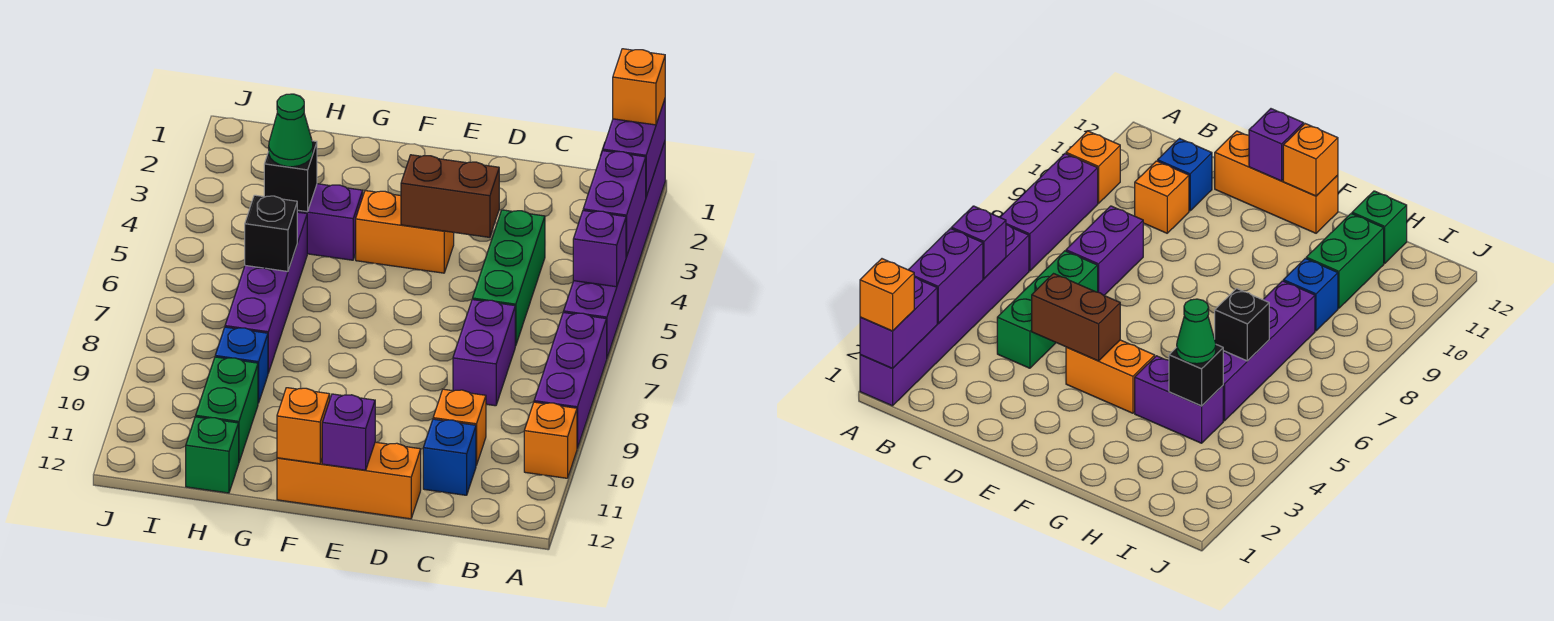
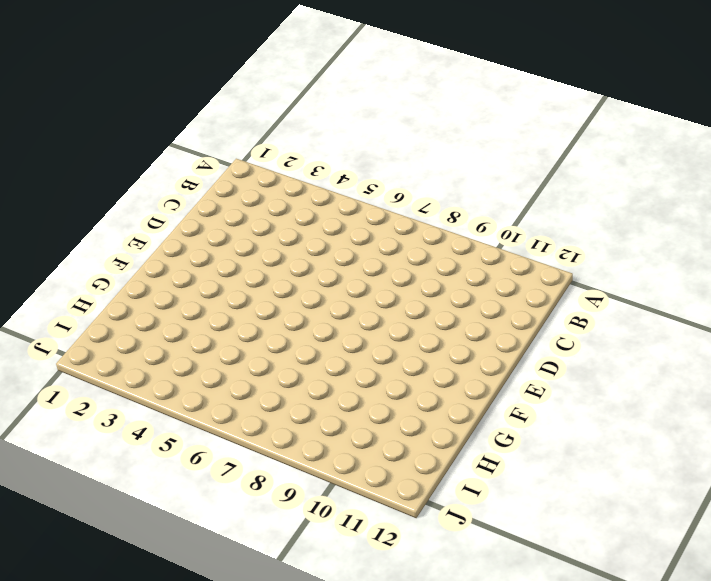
none -> purple 1x6 brick [564,142,665,357]
none -> purple 1x3 brick [534,312,607,448]
none -> orange 1x1 brick [524,402,577,478]

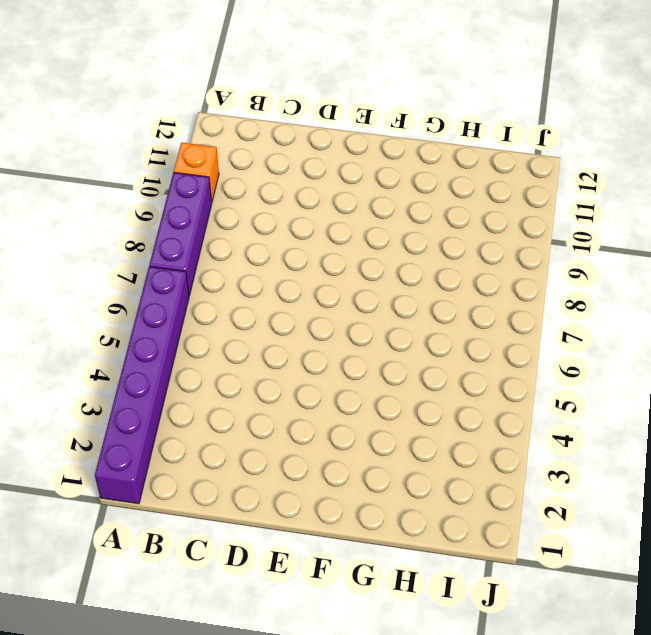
none -> green 1x3 brick [473,210,545,346]
none -> purple 1x2 brick [453,300,515,406]
none -> orange 1x1 brick [433,389,486,465]

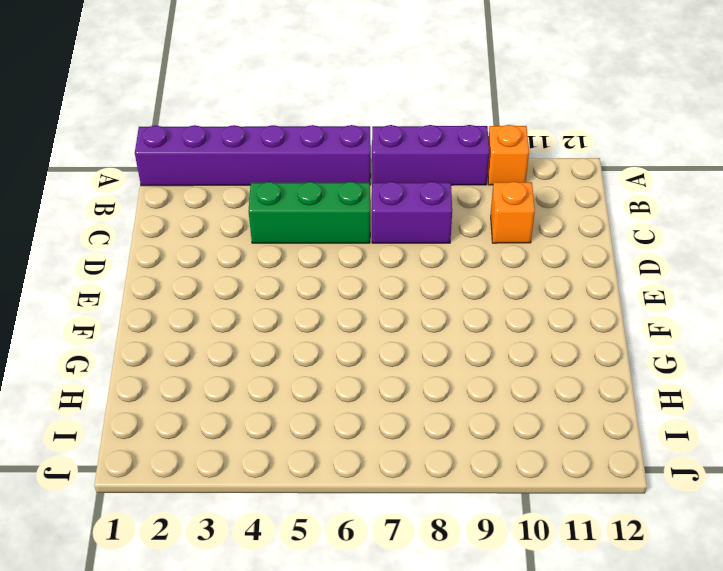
none -> blue 1x1 brick [423,419,476,495]
none -> orange 1x3 brick [277,442,421,519]
none -> orange 1x2 brick [356,191,454,273]

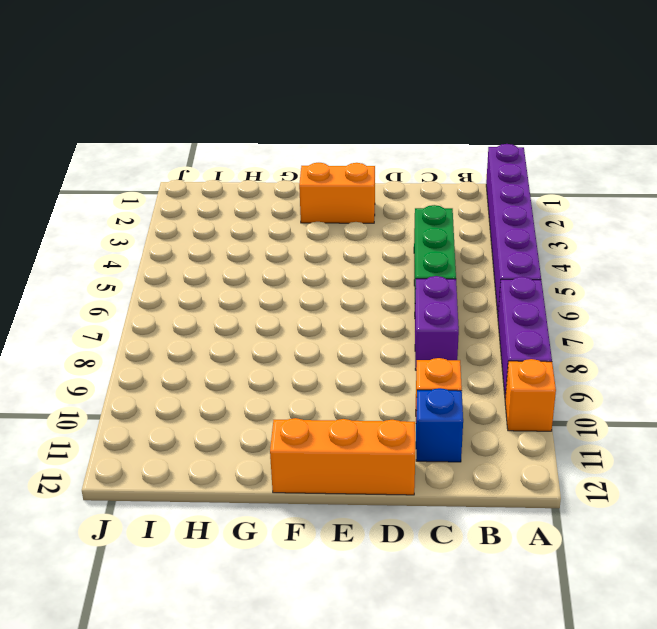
orange 1x2 brick [299,163,375,223] -> orange 1x2 brick moved to [356,191,454,273]
none -> purple 1x2 brick [297,184,363,260]
none -> purple 1x4 brick [225,212,307,373]
none -> blue 1x1 brick [215,327,268,403]

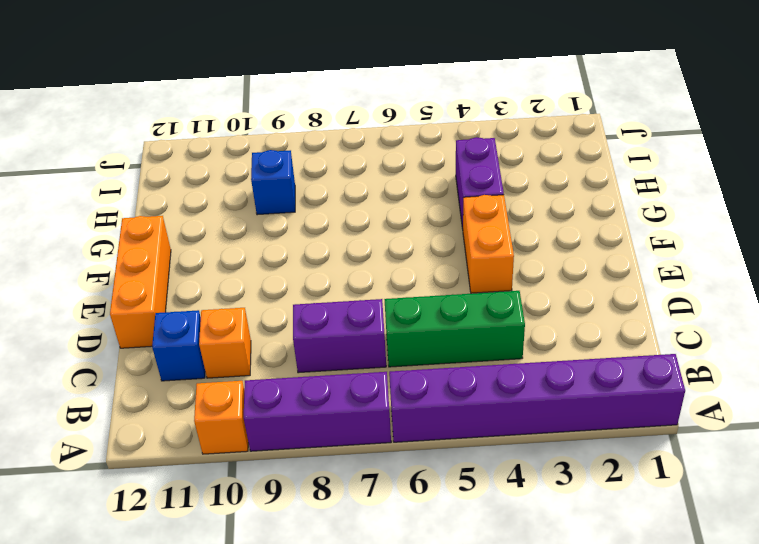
none -> purple 1x4 brick [225,212,307,373]
none -> green 1x2 brick [195,357,258,462]
none -> green 1x1 brick [186,417,239,493]

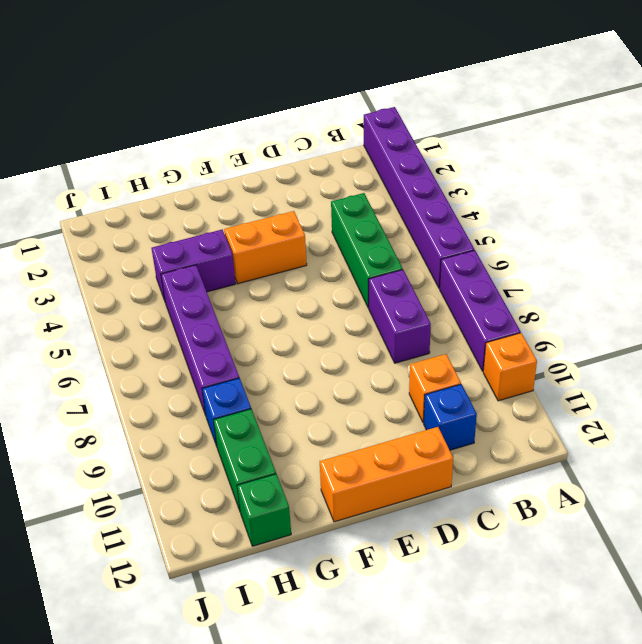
none -> purple 1x2 brick [603,100,665,196]
none -> purple 1x2 brick [583,151,646,257]
none -> purple 1x1 brick [573,211,626,287]

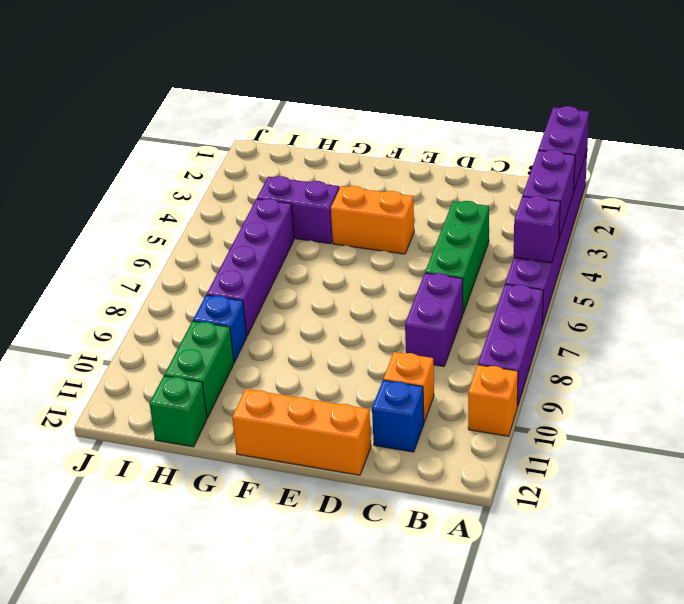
none -> brown 1x2 brick [401,155,499,237]
none -> purple 1x1 brick [322,394,375,470]
none -> orange 1x1 brick [277,388,330,464]

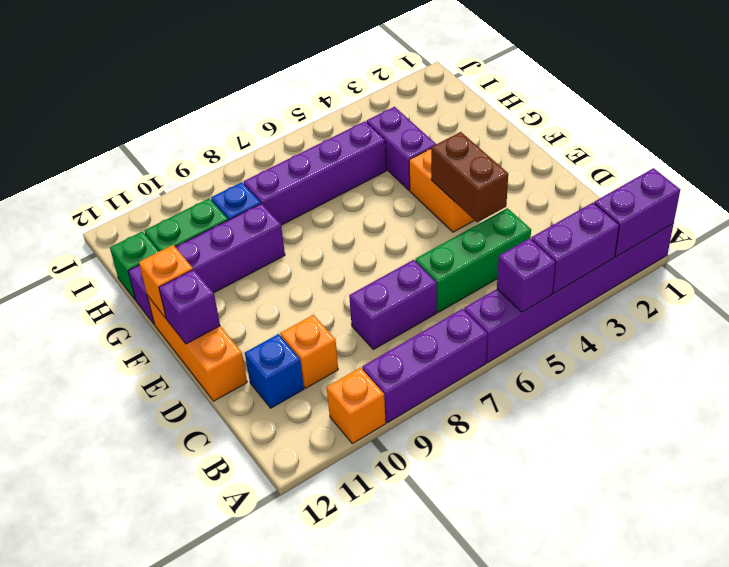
purple 1x4 brick [128,204,285,324] -> none
none -> black 1x1 brick [264,141,317,212]
none -> black 1x1 brick [245,195,298,271]
none -> orange 1x1 brick [613,49,665,125]

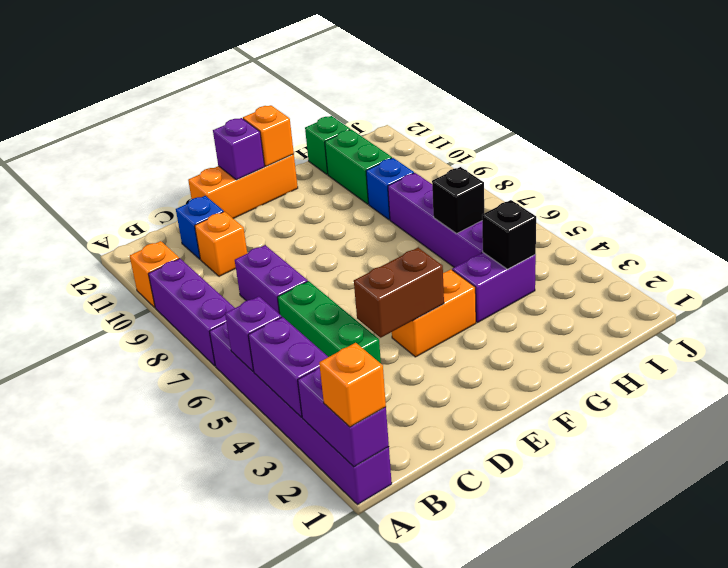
none -> green 1x1 cone [269,94,313,167]

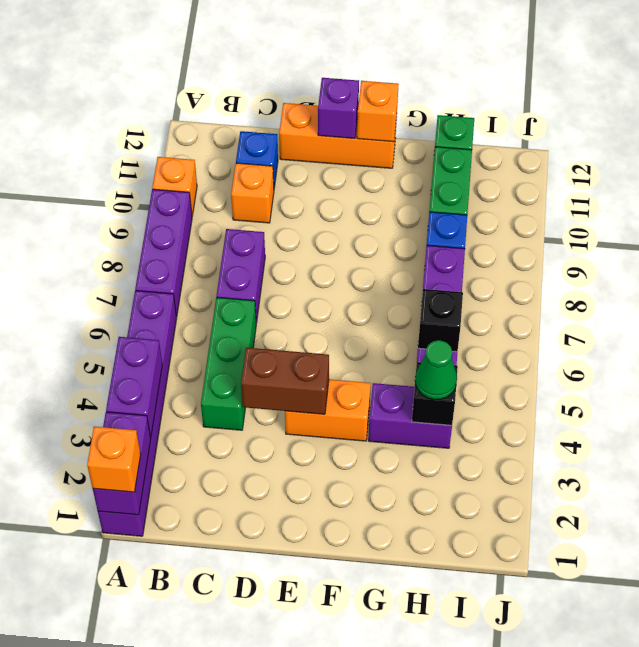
none -> purple 1x1 brick [573,211,626,287]

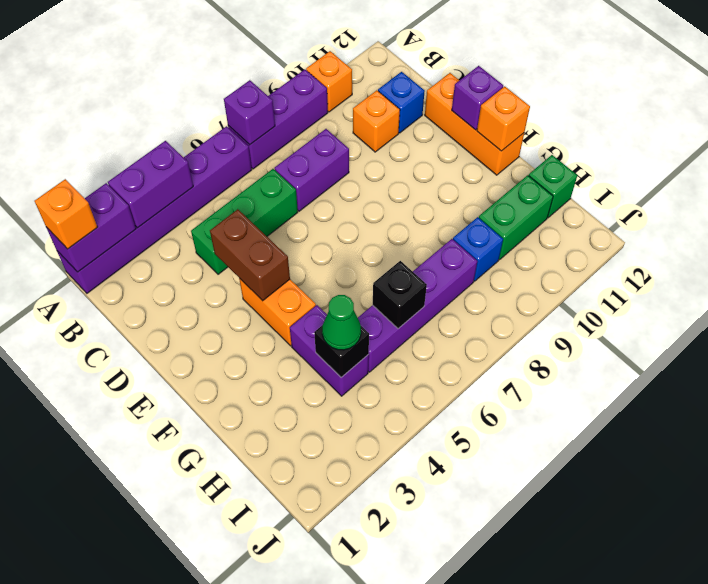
purple 1x1 brick [224,80,275,145] -> purple 1x1 brick moved to [573,211,626,287]

